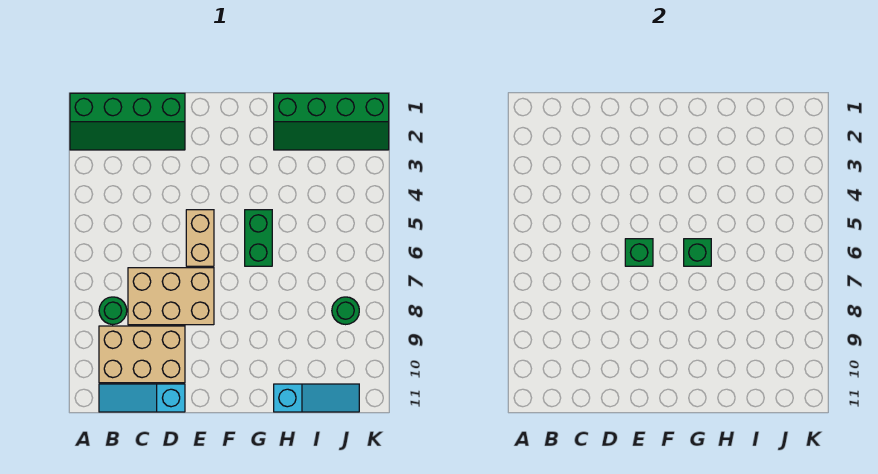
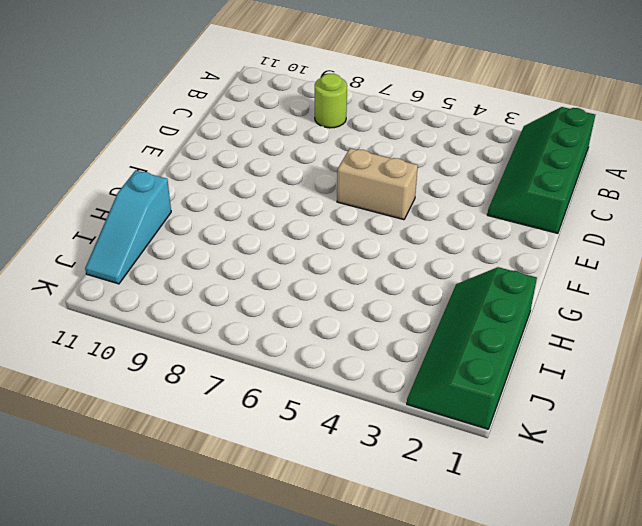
lime 1x1 round brick [315,74,347,128] -> green 1x1 round brick [99,297,127,325]
none -> tan 2x3 brick [99,326,185,383]
none -> cyan 1x3 slope [99,384,185,412]
none -> tan 2x3 brick [128,268,214,325]

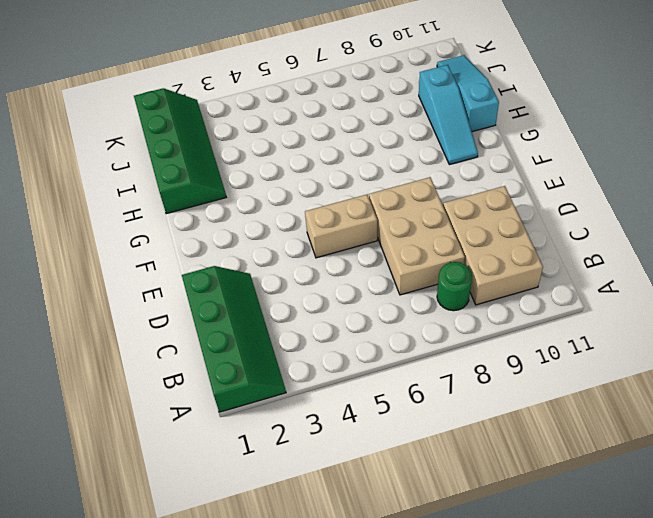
cyan 1x3 slope [419,65,478,165] -> cyan 1x3 slope moved to [99,384,185,412]
none -> green 1x2 brick [245,210,272,266]
none -> green 1x1 round brick [332,297,359,325]
none -> green 1x1 brick [625,239,653,266]

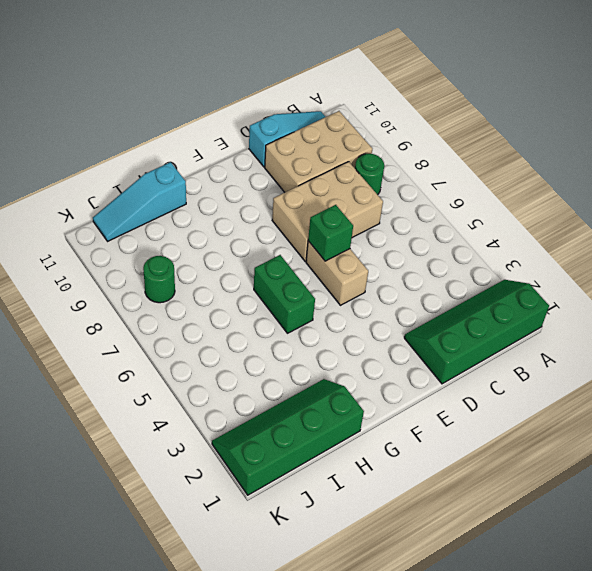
none -> green 1x1 brick [684,239,711,266]

